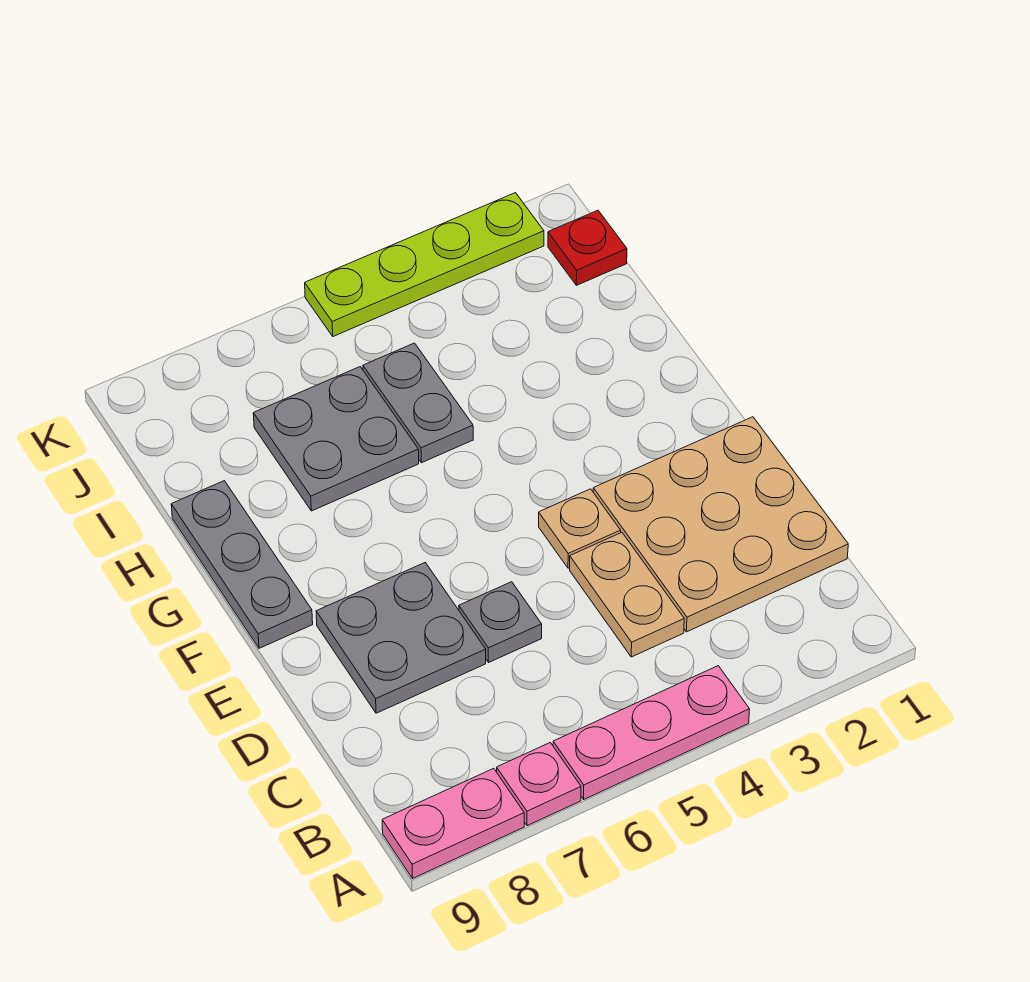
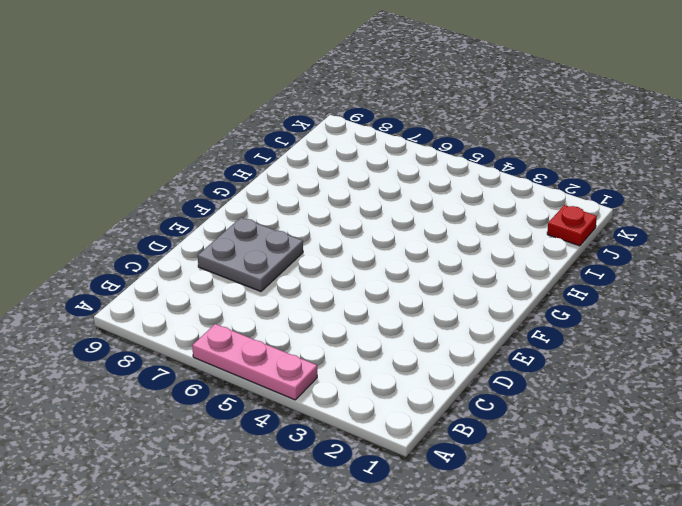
none -> pink 1x1 plate [497,743,581,826]
none -> pink 1x2 plate [382,768,524,879]
none -> tan 3x3 plate [593,417,848,632]

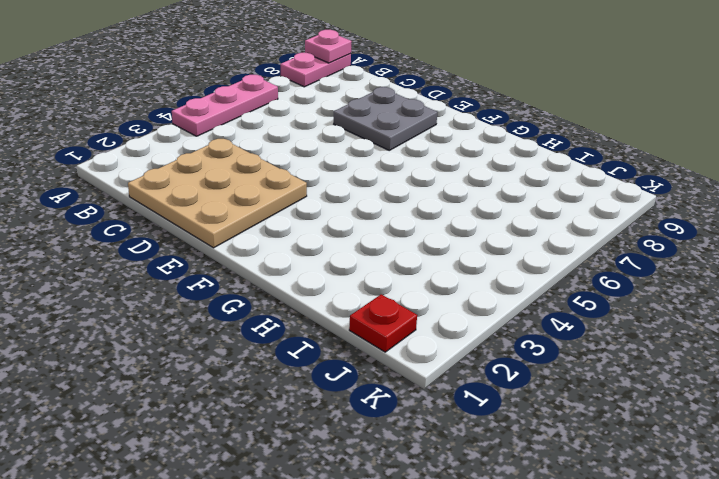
pink 1x1 plate [305,30,352,63] -> pink 1x1 plate moved to [497,743,581,826]
none -> tan 1x2 plate [570,533,684,657]
none -> grey 1x1 plate [459,582,542,662]
none -> tan 1x1 plate [539,489,621,568]

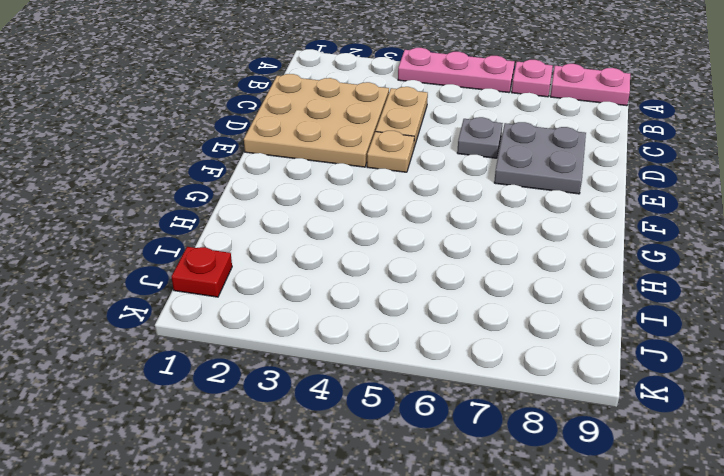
none -> grey 1x3 plate [171,481,313,648]
none -> grey 1x2 plate [363,343,473,463]
none -> grey 2x2 plate [253,367,419,511]

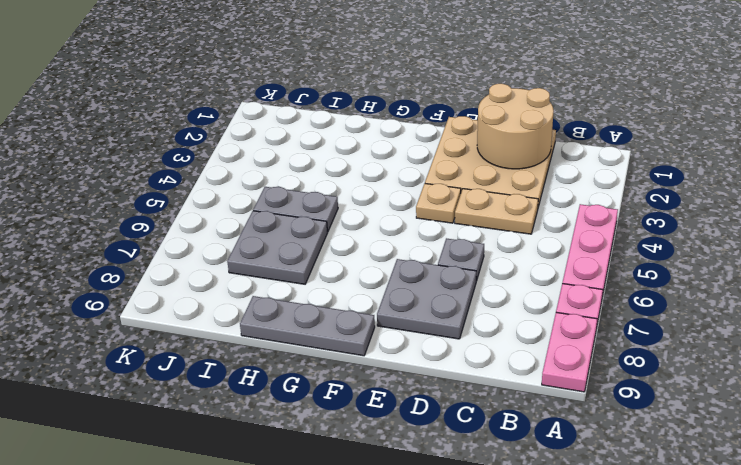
tan 2x2 round brick [477,84,554,169] -> none
none -> red 1x1 plate [548,210,627,285]
none -> lime 1x4 plate [305,193,544,336]

